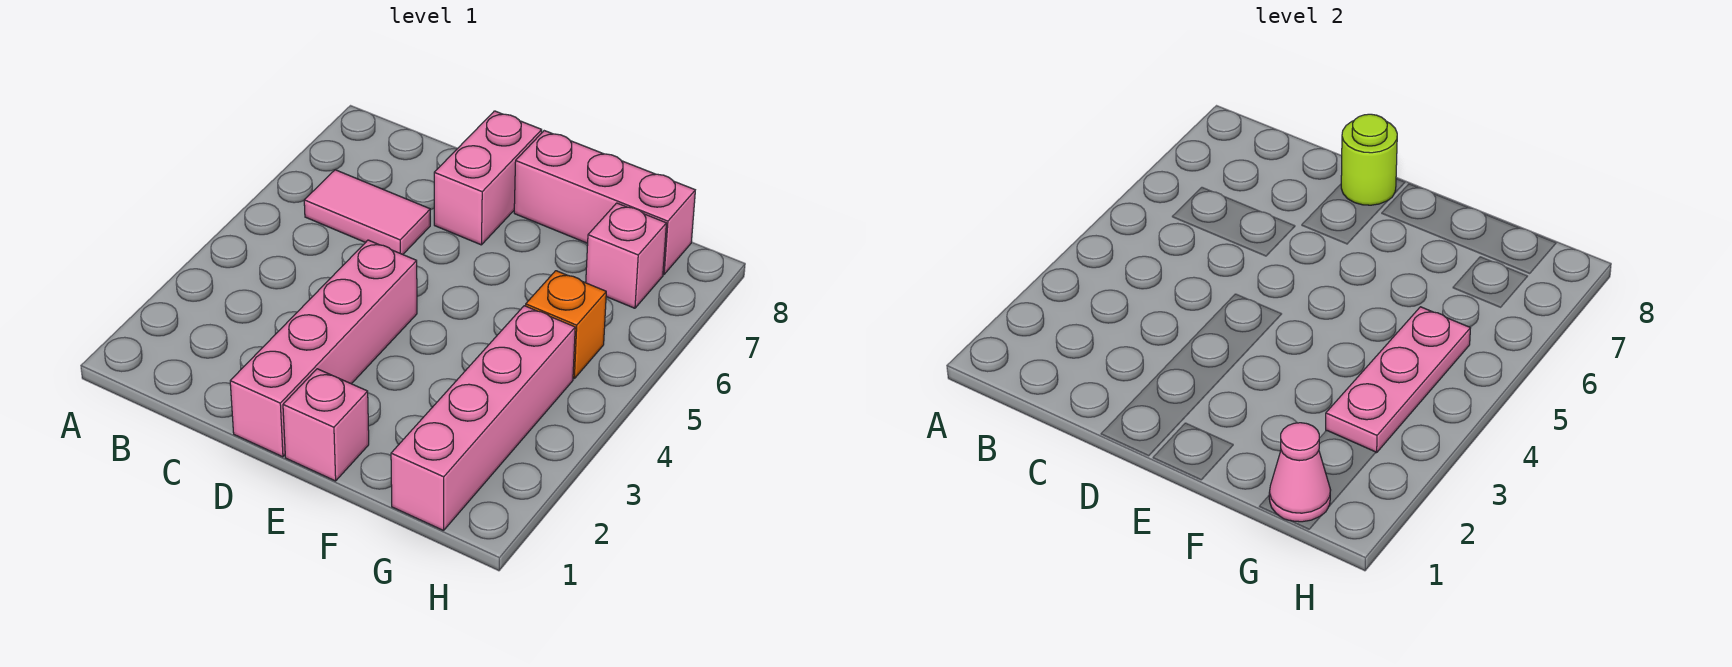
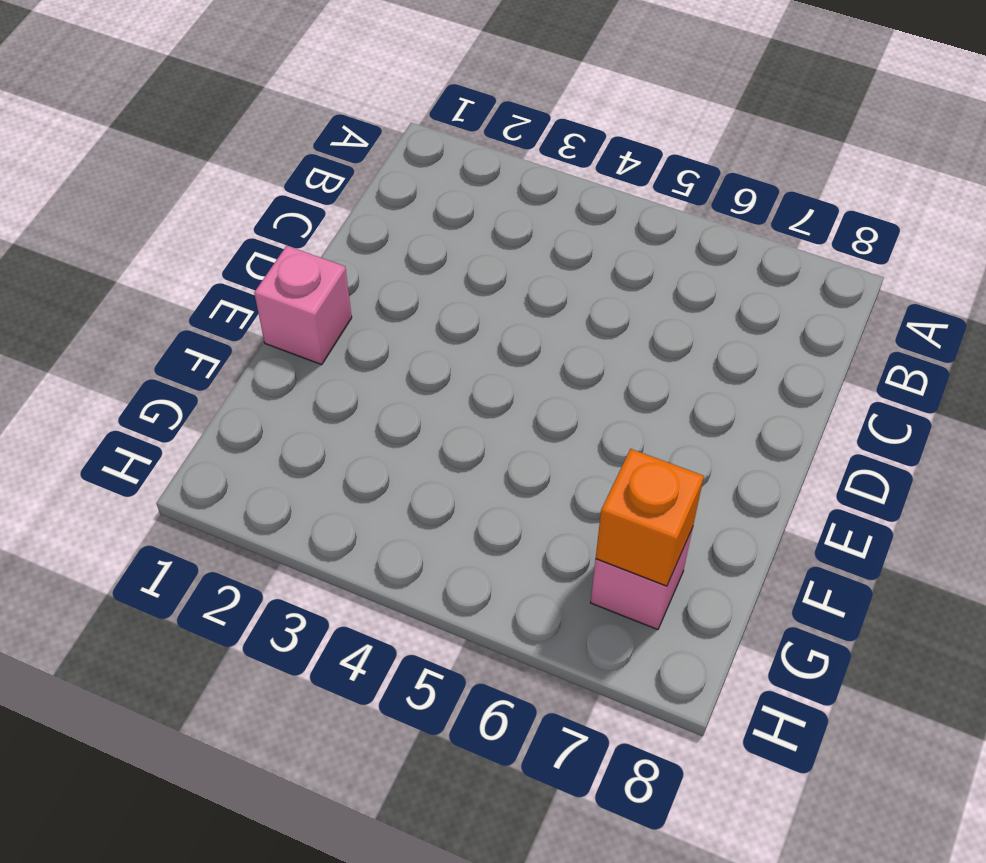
orange 1x1 brick [596,449,704,586] -> orange 1x1 brick moved to [526,271,606,379]
none -> pink 1x2 tile [304,170,430,254]
none -> pink 1x4 brick [230,240,417,457]

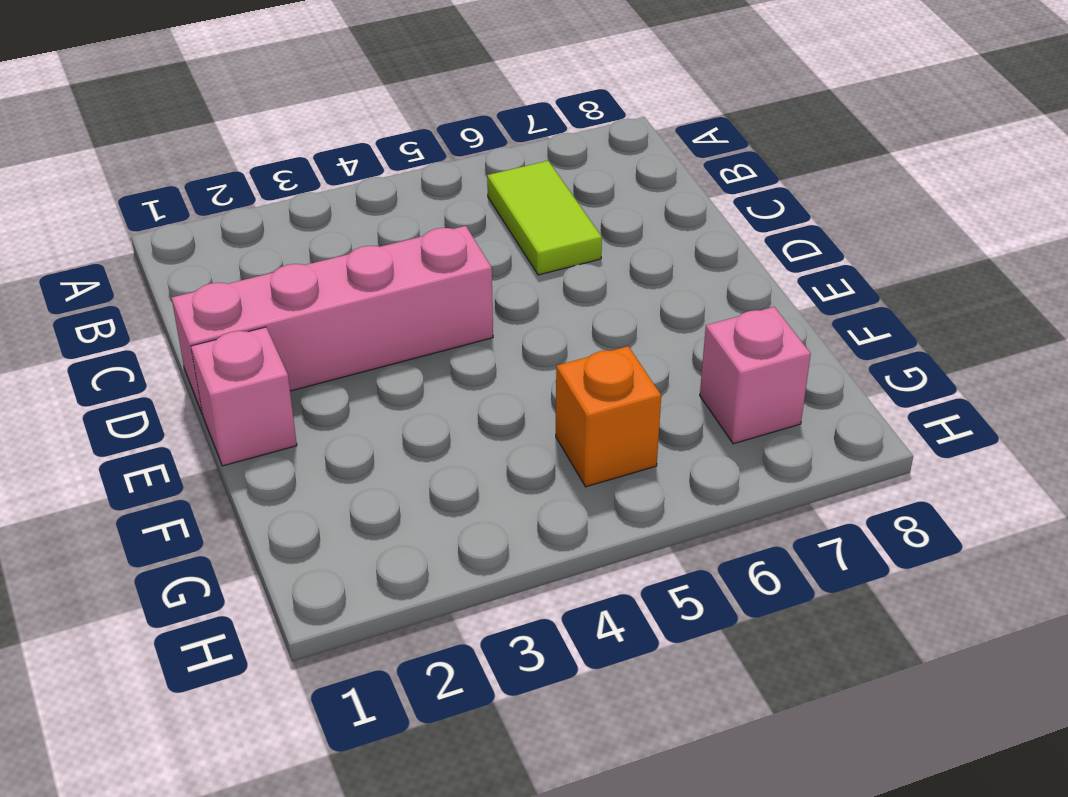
lime 1x2 tile [487,161,602,275] -> pink 1x2 tile [304,170,430,254]
none -> pink 1x2 brick [434,111,542,245]
none -> pink 1x3 brick [514,131,695,274]

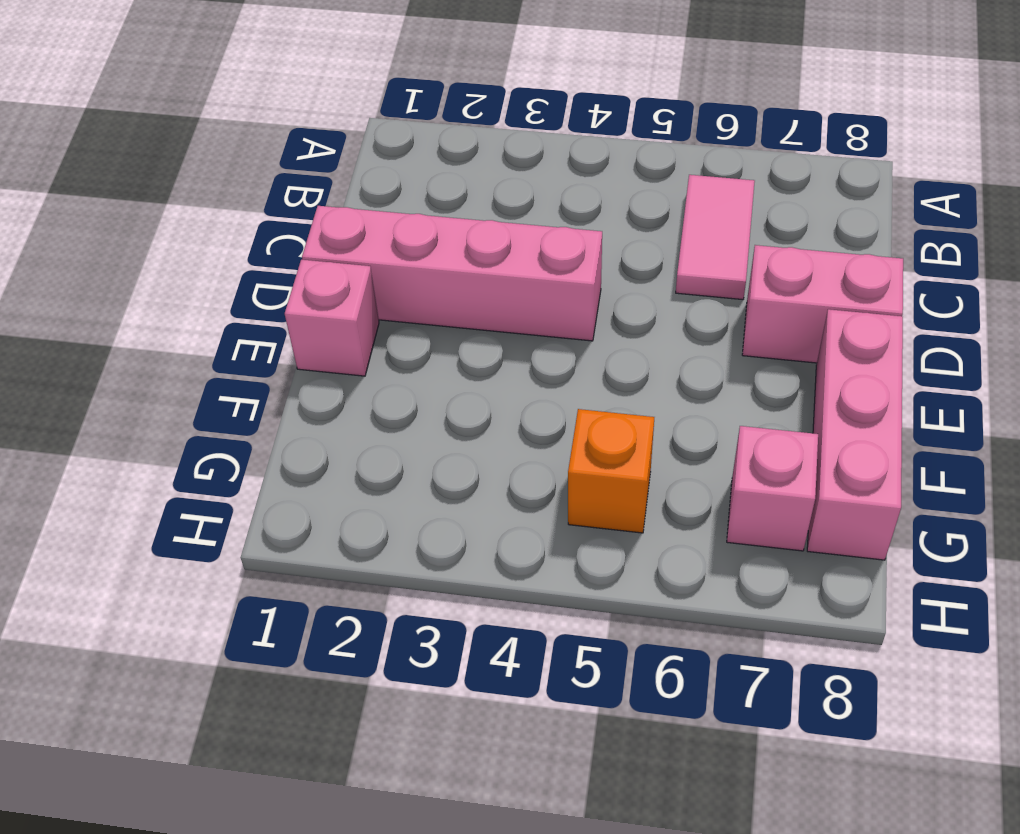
none -> pink 1x4 brick [391,306,575,531]
none -> lime 1x1 round brick [1341,114,1397,205]

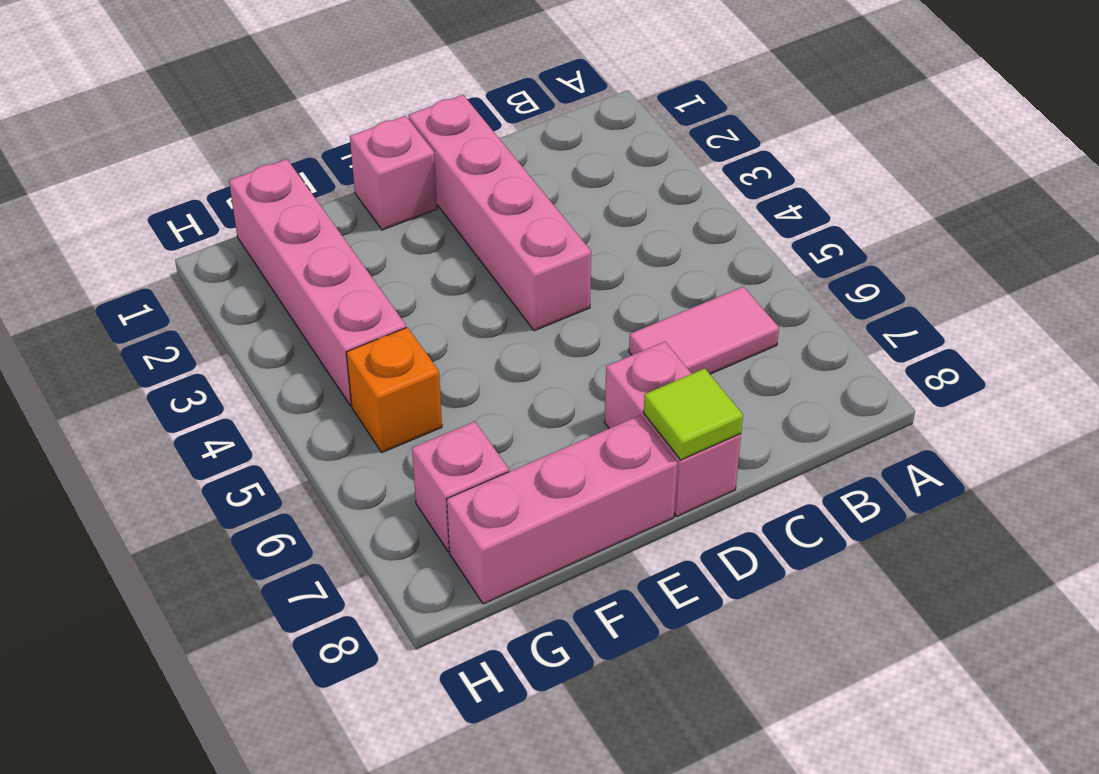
lime 1x1 tile [644,368,743,460] -> lime 1x1 round brick [1341,114,1397,205]
none -> pink 1x1 cone [1269,423,1331,522]
none -> pink 1x3 plate [1326,307,1470,453]

